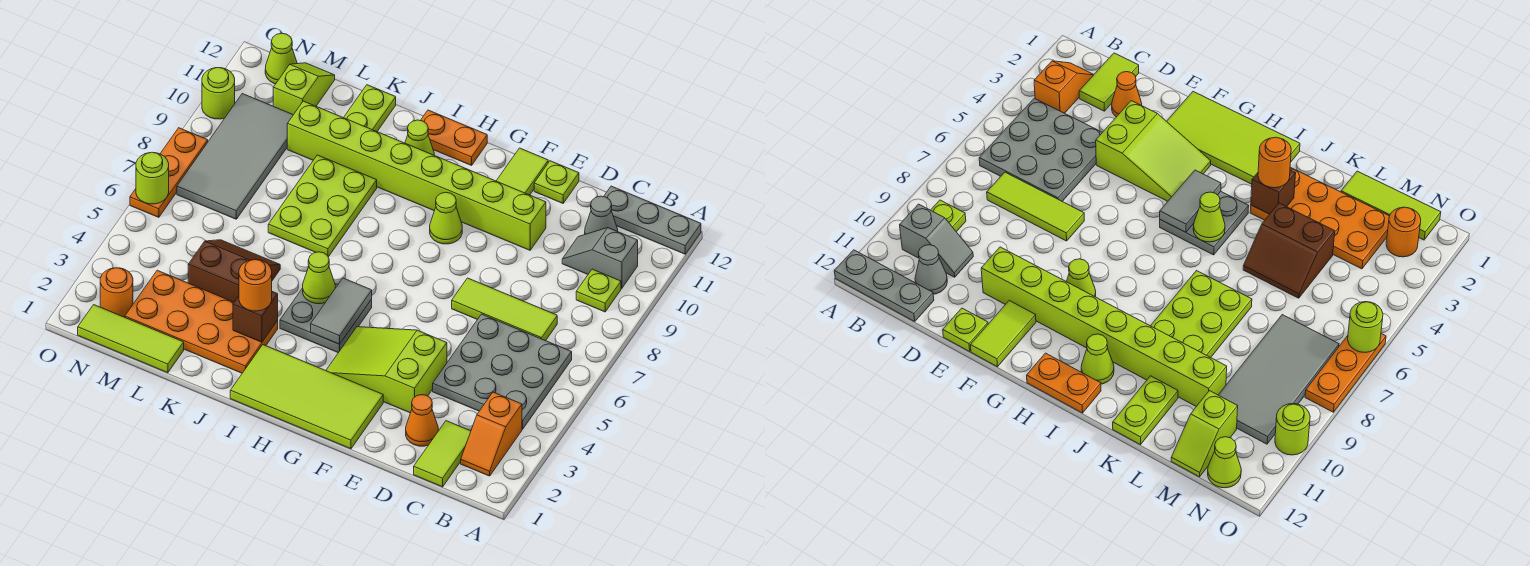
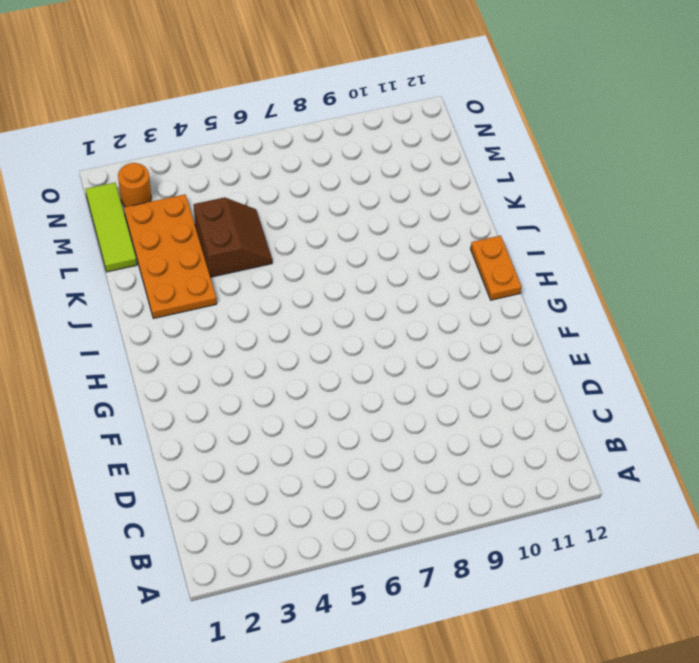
none -> grey 1x3 plate [604,186,701,254]
none -> orange 1x2 slope [461,392,522,476]
none -> grey 3x3 plate [433,314,572,429]
none -> lime 1x1 plate [576,269,621,312]

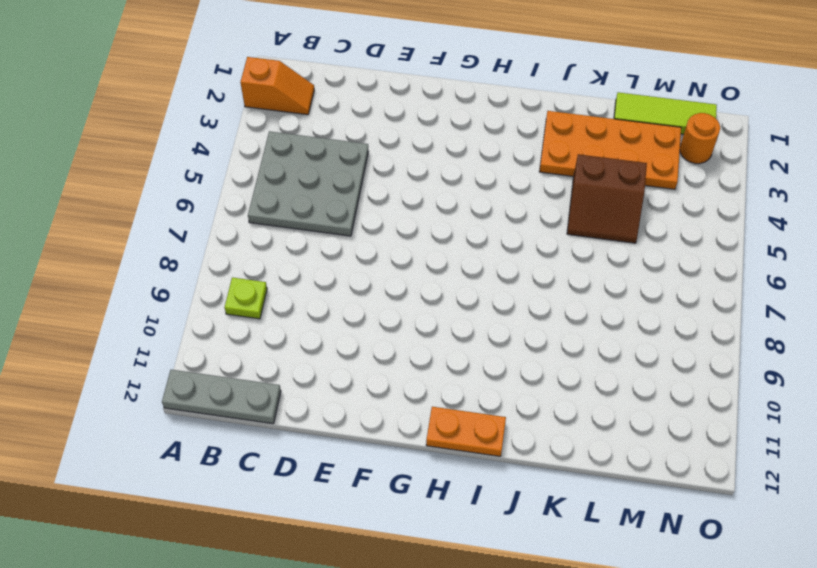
orange 1x2 slope [240,57,314,115] -> orange 1x2 slope turned to [461,392,522,476]
none -> grey 1x2 slope [562,228,638,289]
none -> lime 1x2 tile [414,421,471,487]
none -> lime 1x3 tile [452,278,557,341]
none -> grey 1x1 cone [585,196,618,234]

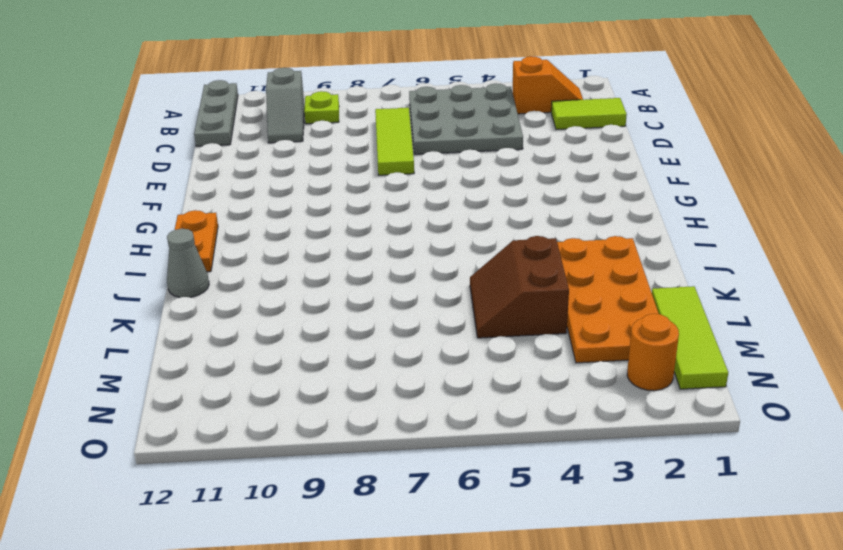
grey 1x1 cone [167,229,209,298] -> grey 1x1 cone moved to [585,196,618,234]
none -> orange 1x1 cone [406,395,438,446]
none -> lime 2x3 slope [326,327,447,413]
none -> lime 1x8 brick [287,101,546,250]
none -> lime 1x1 plate [534,161,579,203]

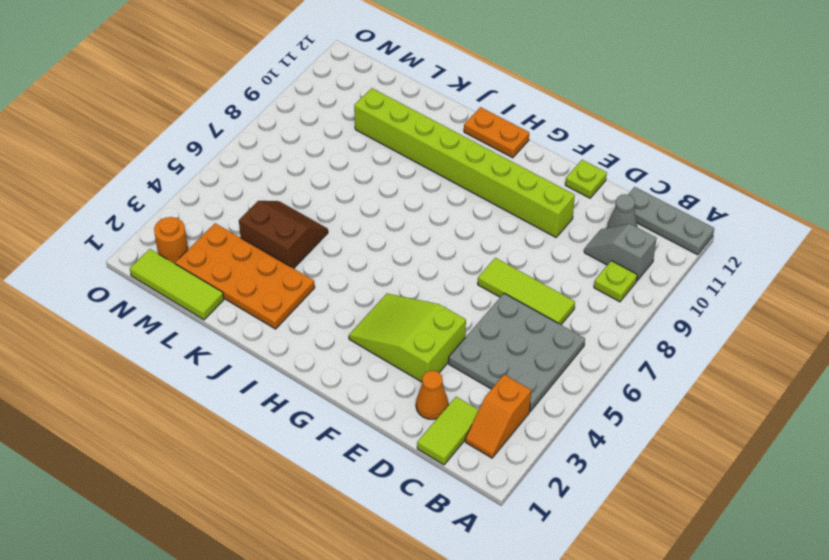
none -> lime 2x4 tile [230,345,383,449]
none -> lime 1x2 tile [497,148,548,195]
none -> lime 1x1 cone [430,192,462,244]
none -> grey 2x2 plate [280,284,372,353]

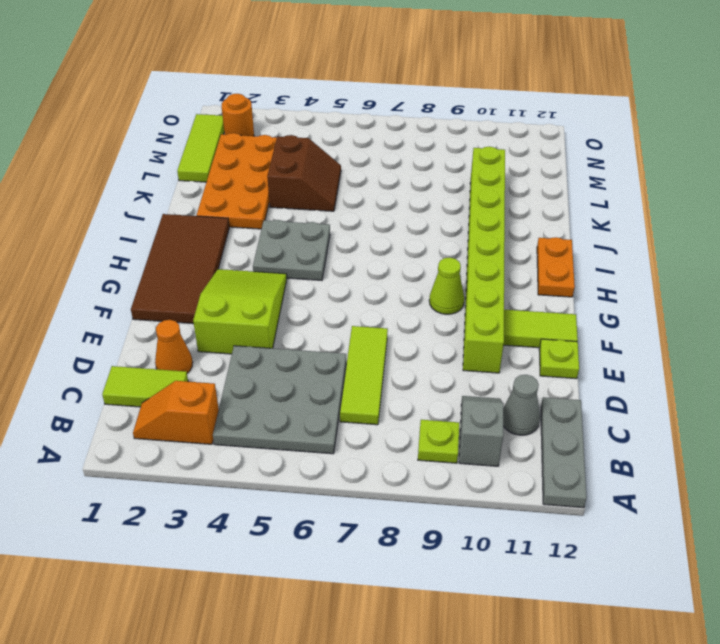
brown 2x4 tile [131,214,229,324] -> lime 2x4 tile [230,345,383,449]
none -> lime 1x1 cone [405,120,434,155]
none -> lime 2x3 plate [268,155,377,257]
none -> lime 1x2 plate [344,85,396,131]
none -> grey 2x4 tile [177,94,293,219]

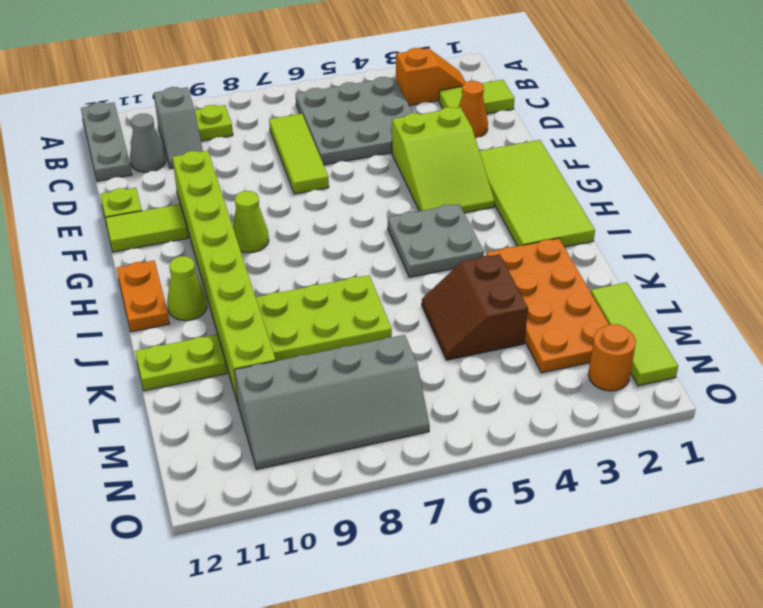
grey 2x4 slope [234,335,430,469] -> grey 2x4 tile [177,94,293,219]
none -> lime 1x2 slope [273,63,335,115]
none -> lime 1x1 cone [265,33,297,84]
none -> orange 1x3 plate [130,128,208,217]
none -> lime 1x1 round brick [202,68,235,119]

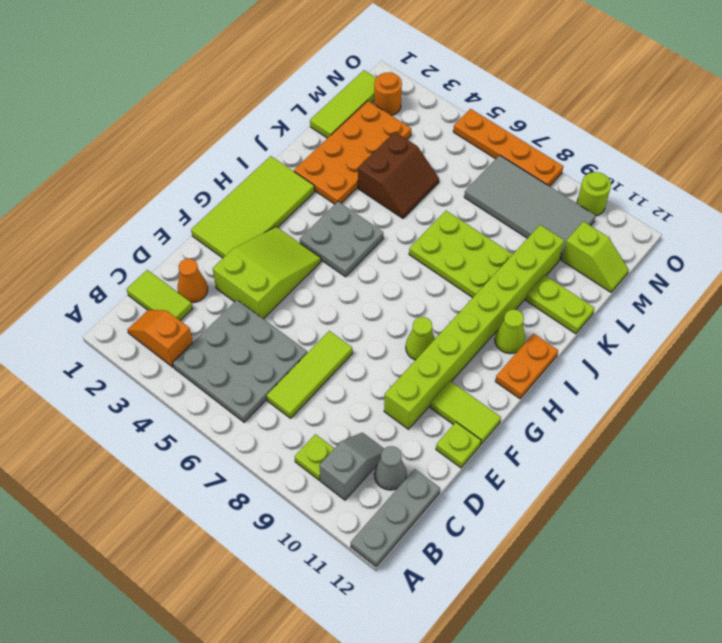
orange 1x4 plate [453,109,563,186] -> orange 1x3 plate [130,128,208,217]
none -> lime 1x1 cone [265,33,297,84]
none -> grey 1x2 tile [311,278,372,344]
none -> lime 1x1 cone [303,252,335,304]
none -> brown 1x1 brick [233,292,278,342]

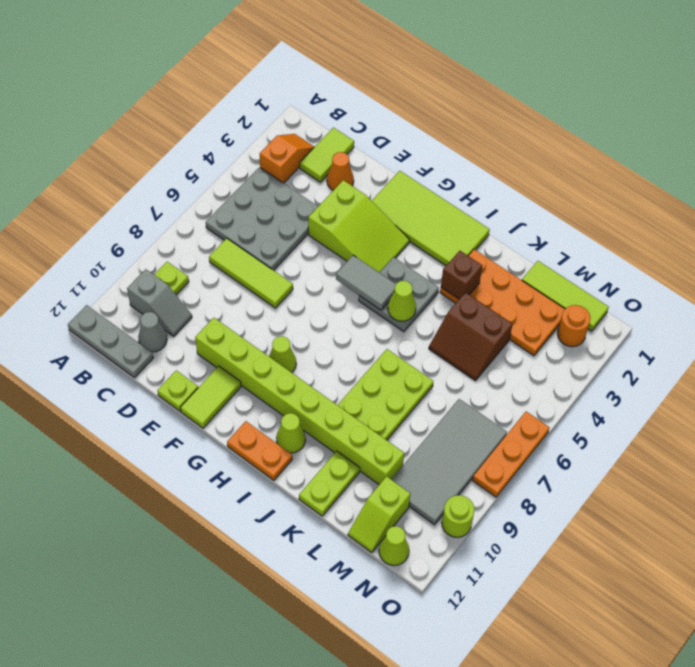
grey 1x2 tile [336,255,396,310] -> grey 1x2 tile turned to [311,278,372,344]
none -> lime 1x1 round brick [136,152,169,204]
none -> orange 1x1 round brick [239,260,272,311]

